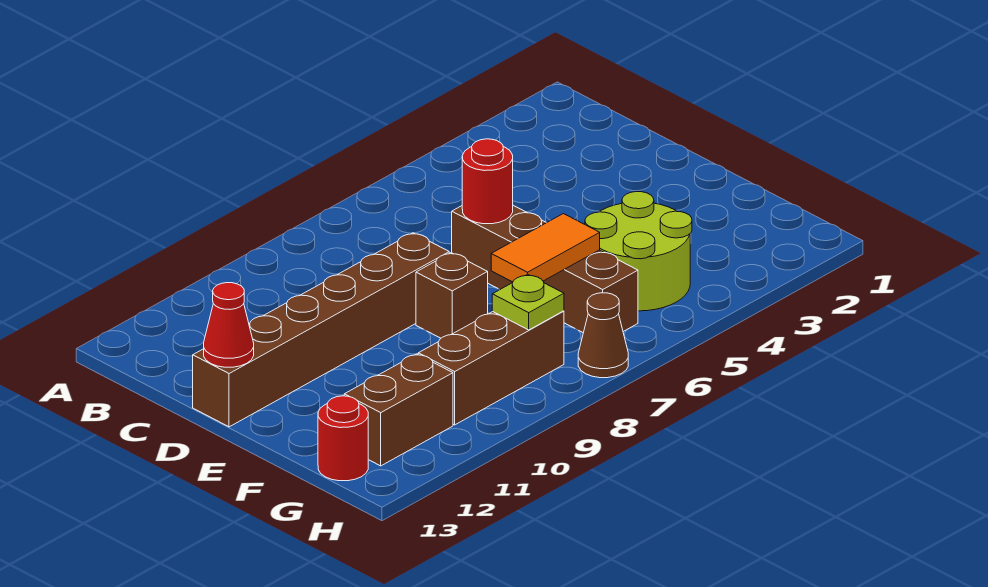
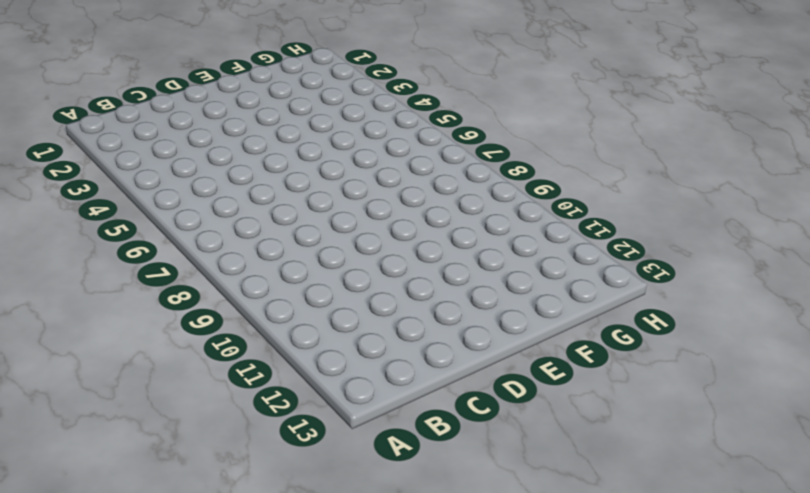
none -> brown 1x4 brick [452,205,638,333]
none -> brown 1x6 brick [193,233,449,427]
none -> brown 1x1 brick [416,253,488,338]

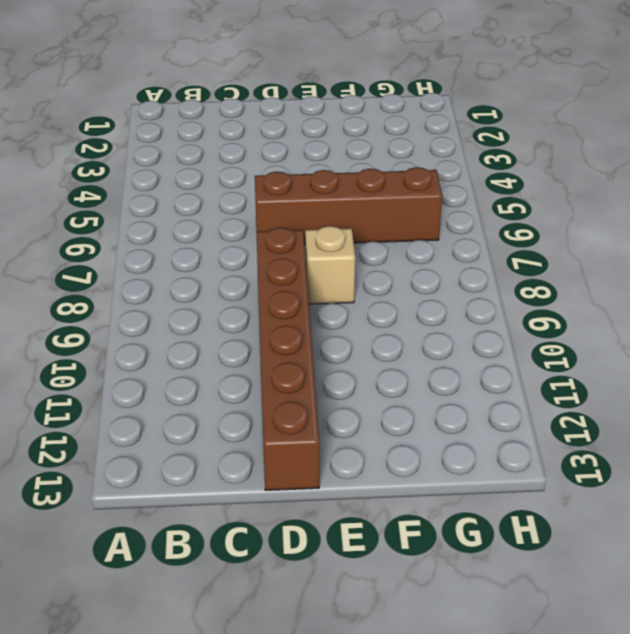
tan 1x1 brick [305,226,355,304] -> brown 1x1 brick [416,253,488,338]
none -> lime 2x2 round brick [585,192,692,311]
none -> brown 1x3 brick [418,311,564,425]
none -> brown 1x2 brick [344,354,453,466]

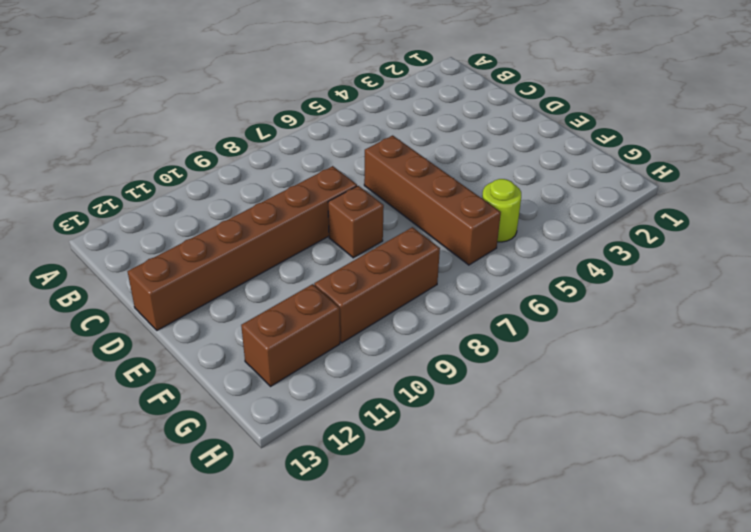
lime 1x1 round brick [482,179,521,242] -> lime 2x2 round brick [585,192,692,311]
none -> red 1x1 round brick [318,396,368,481]
none -> brown 1x1 cone [578,293,628,378]
none -> red 1x1 round brick [462,139,513,224]

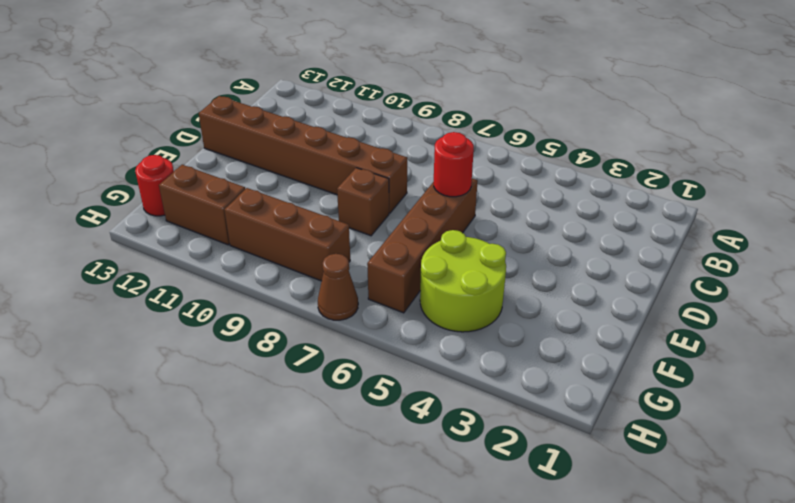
none -> red 1x1 cone [204,283,254,367]
none -> orange 1x2 tile [491,214,600,282]
none -> lime 1x1 plate [492,274,564,330]

